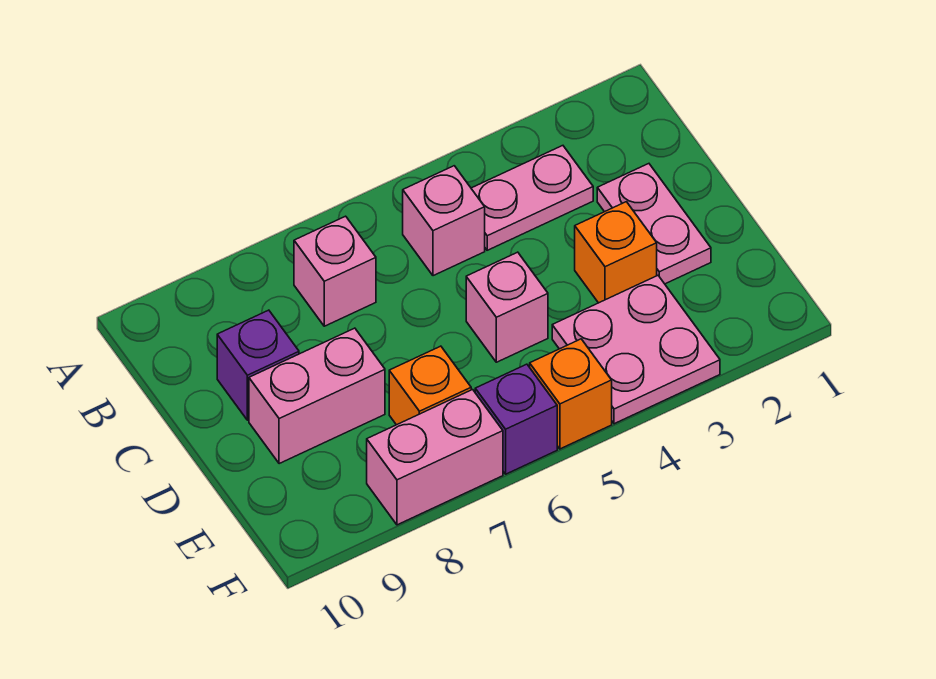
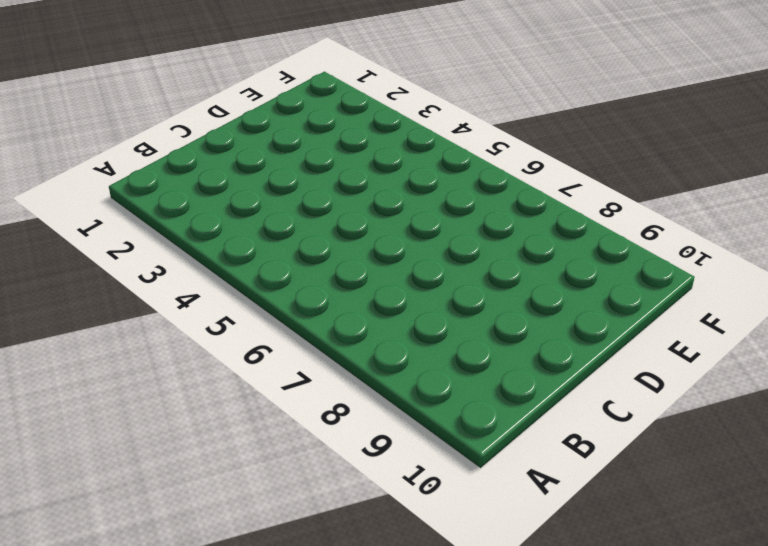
none -> pink 1x2 plate [471,146,593,250]
none -> pink 1x1 brick [403,166,485,276]
none -> pink 1x1 brick [294,216,376,326]

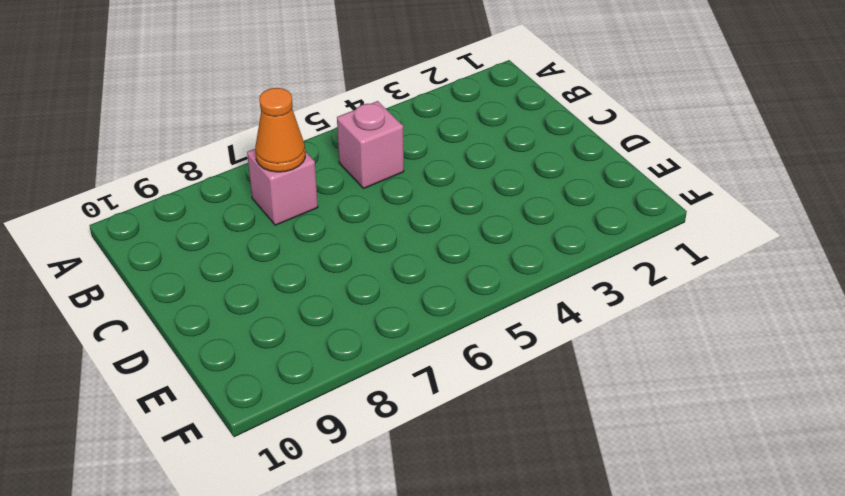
orange 1x1 cone [255,88,305,172] -> none
none -> pink 1x2 plate [471,146,593,250]
none -> pink 1x2 plate [597,164,711,284]
none -> purple 1x1 brick [217,310,299,420]

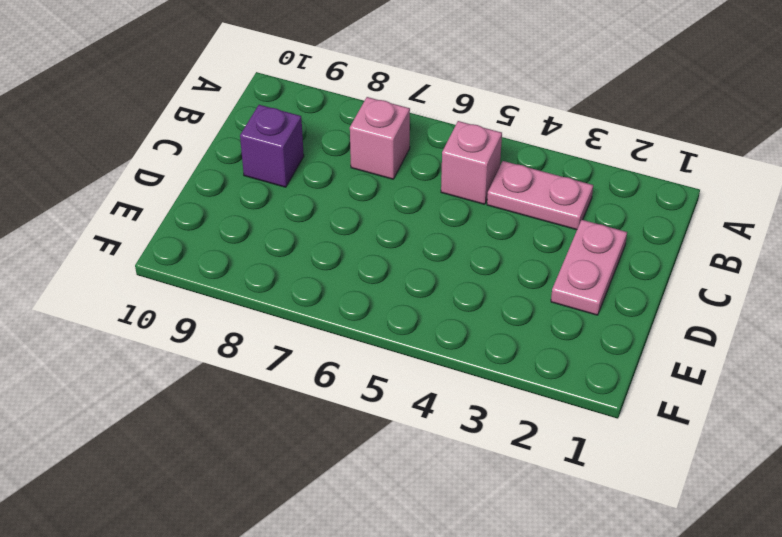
none -> orange 1x1 brick [575,202,657,303]
none -> pink 1x1 brick [466,252,548,362]
none -> pink 1x2 brick [249,328,385,464]

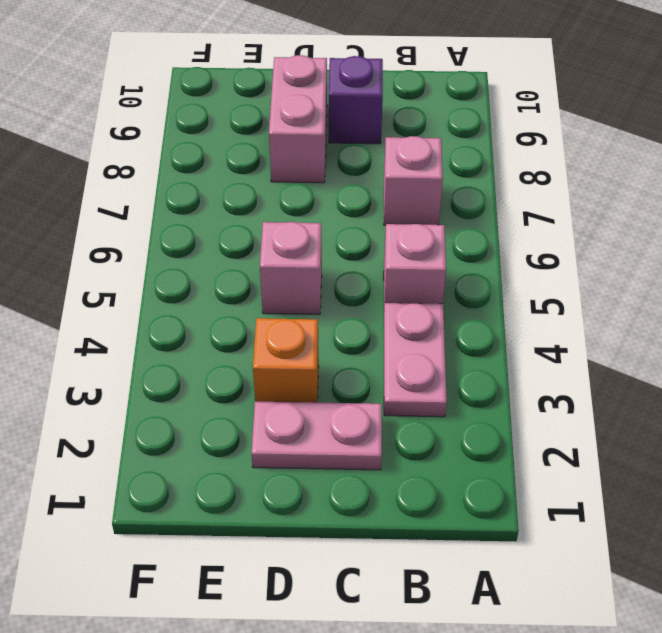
none -> pink 2x2 plate [552,276,720,424]
none -> orange 1x1 brick [389,346,471,425]
none -> orange 1x1 brick [530,339,612,449]

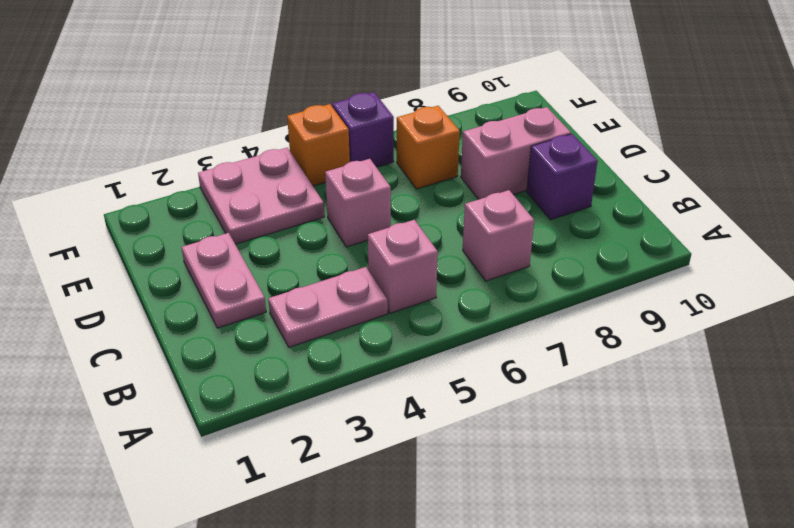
none -> orange 1x1 brick [575,202,657,303]
none -> pink 1x2 brick [367,390,503,525]

